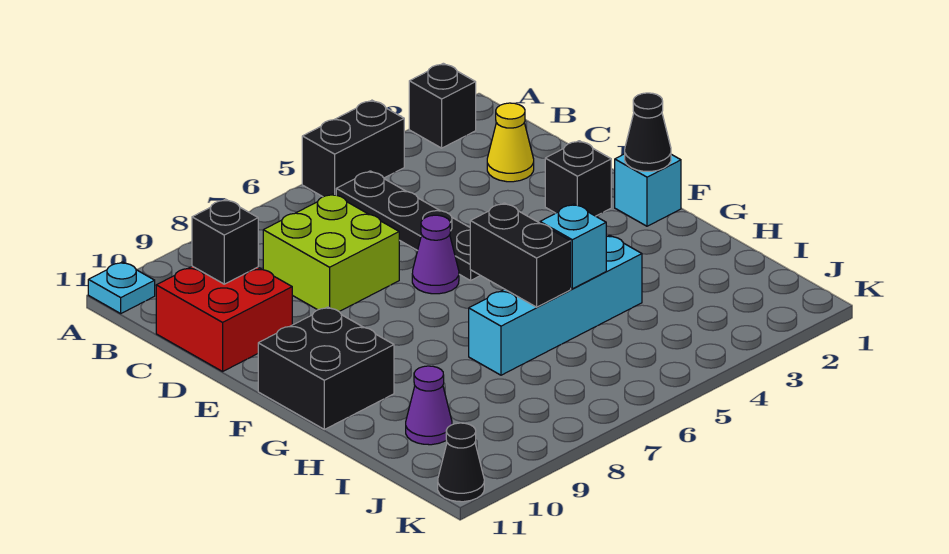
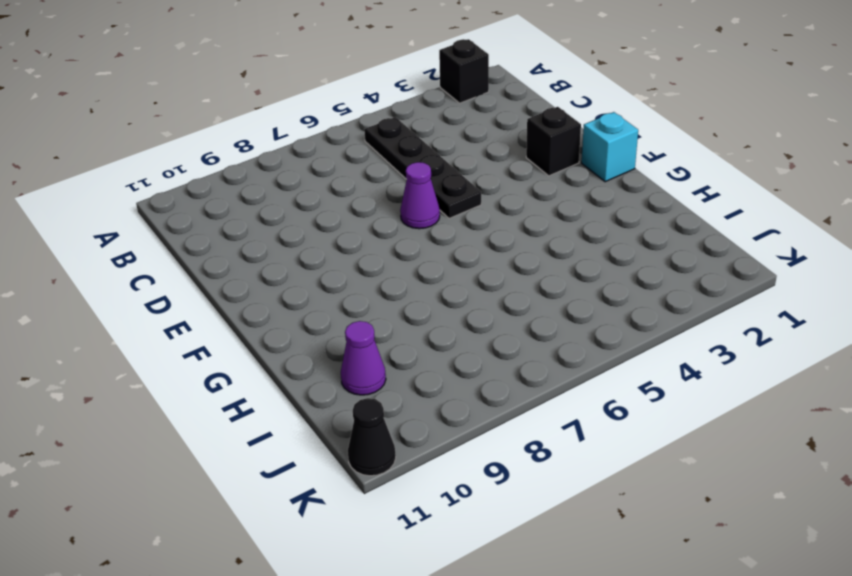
none -> black 1x2 brick [302,100,404,197]
none -> cyan 1x1 plate [88,262,155,313]
none -> yellow 1x1 cone [487,103,534,182]

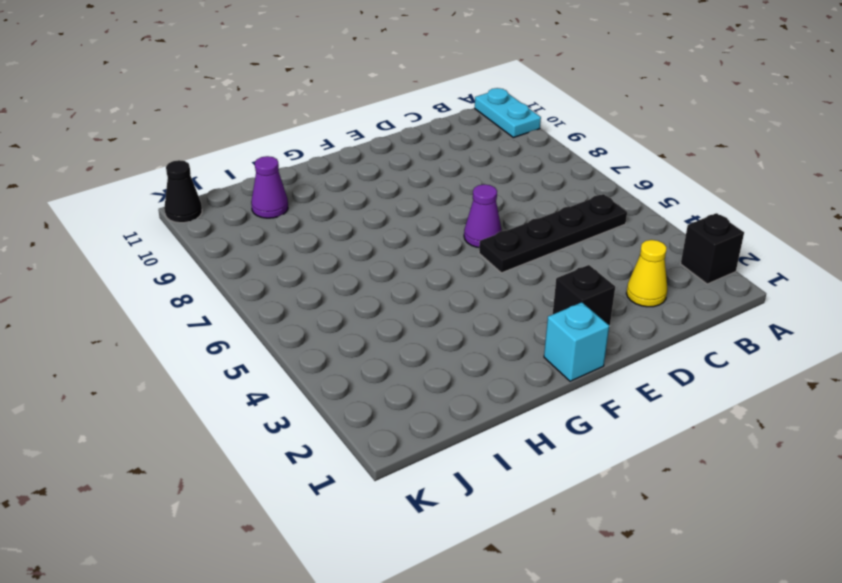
cyan 1x2 plate [475,88,541,138] -> cyan 1x1 plate [88,262,155,313]
none -> black 1x2 brick [302,100,404,197]
none -> lime 2x2 brick [263,194,399,311]
none -> red 2x2 brick [156,266,292,371]

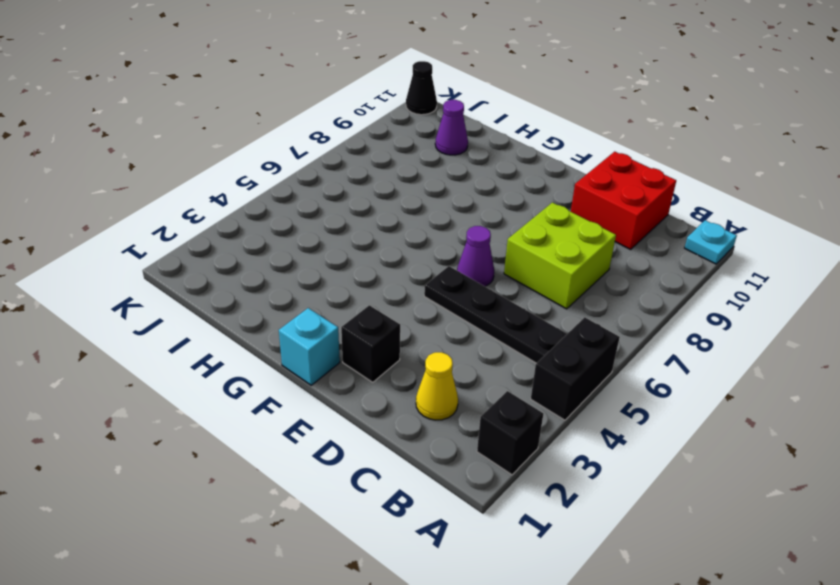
none -> black 2x2 brick [258,307,394,429]
none -> cyan 1x4 brick [469,235,642,375]
none -> black 1x1 brick [192,200,258,284]

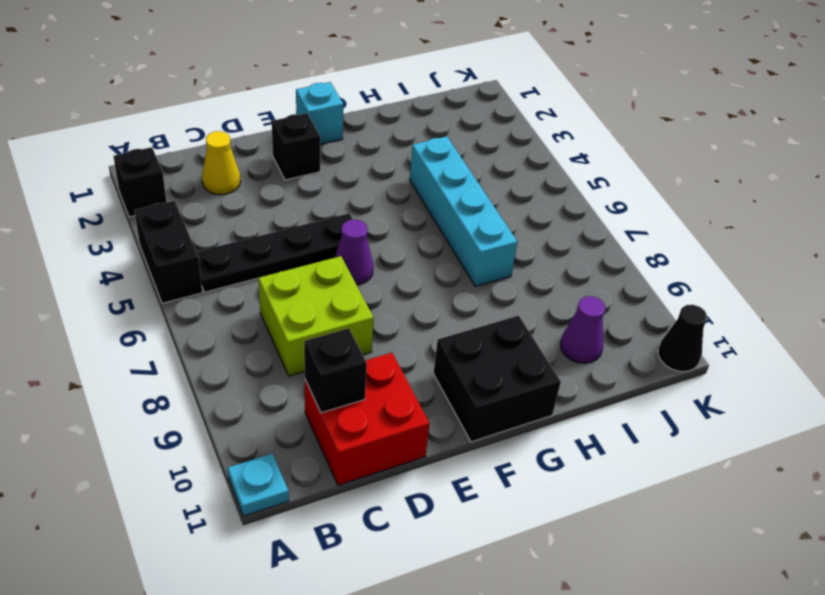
none -> black 1x1 cone [625,93,671,171]
none -> black 1x2 brick [470,203,571,307]
none -> cyan 1x1 brick [540,204,606,289]

